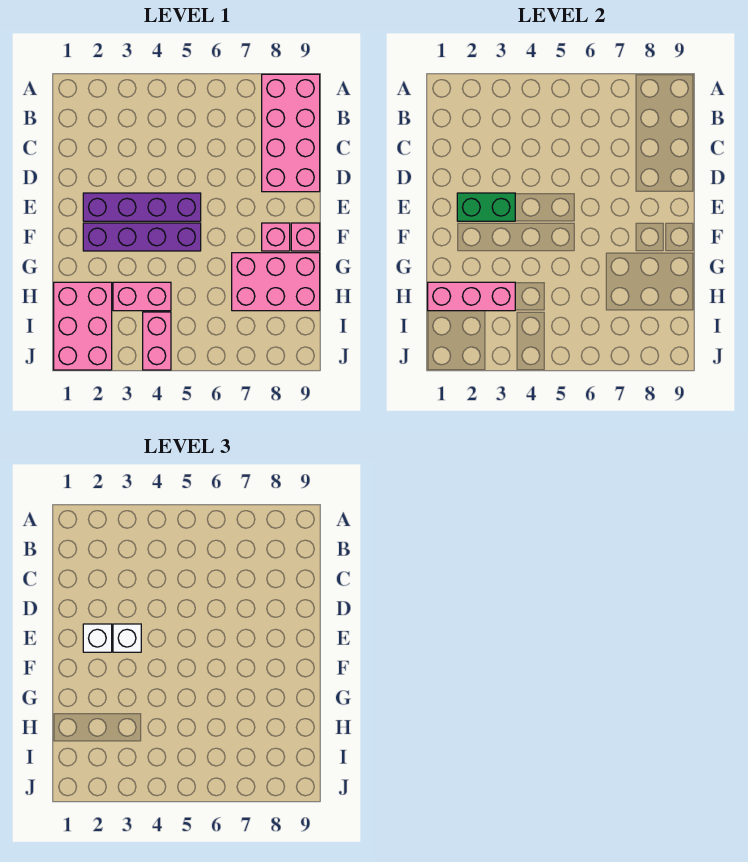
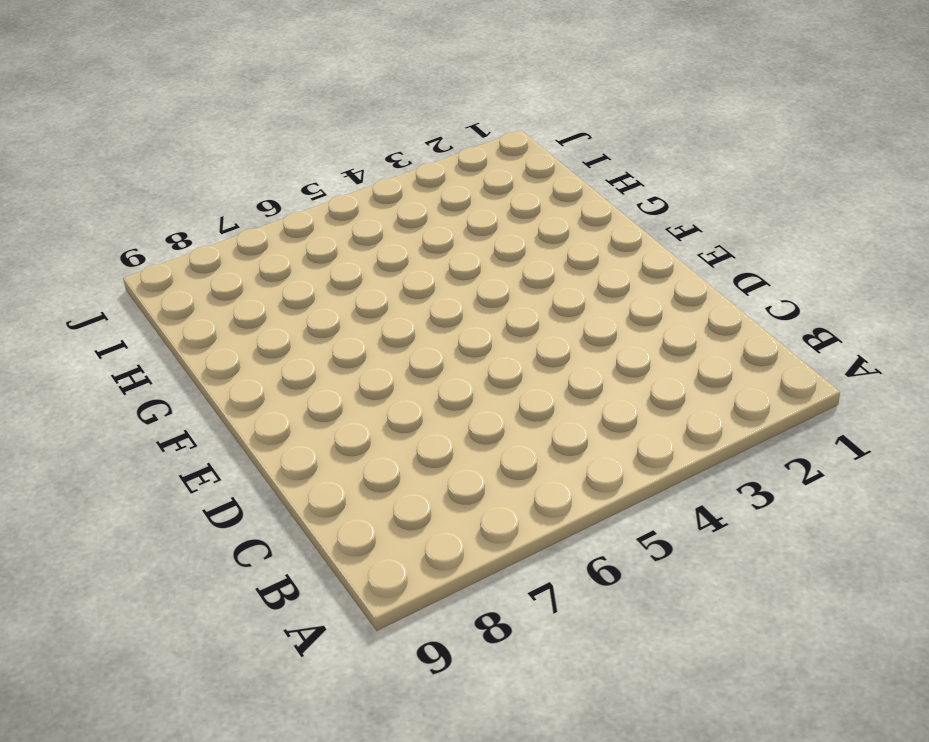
none -> pink 2x4 brick [262,74,320,192]
none -> purple 1x4 brick [83,193,201,221]
none -> purple 1x4 brick [83,223,201,251]

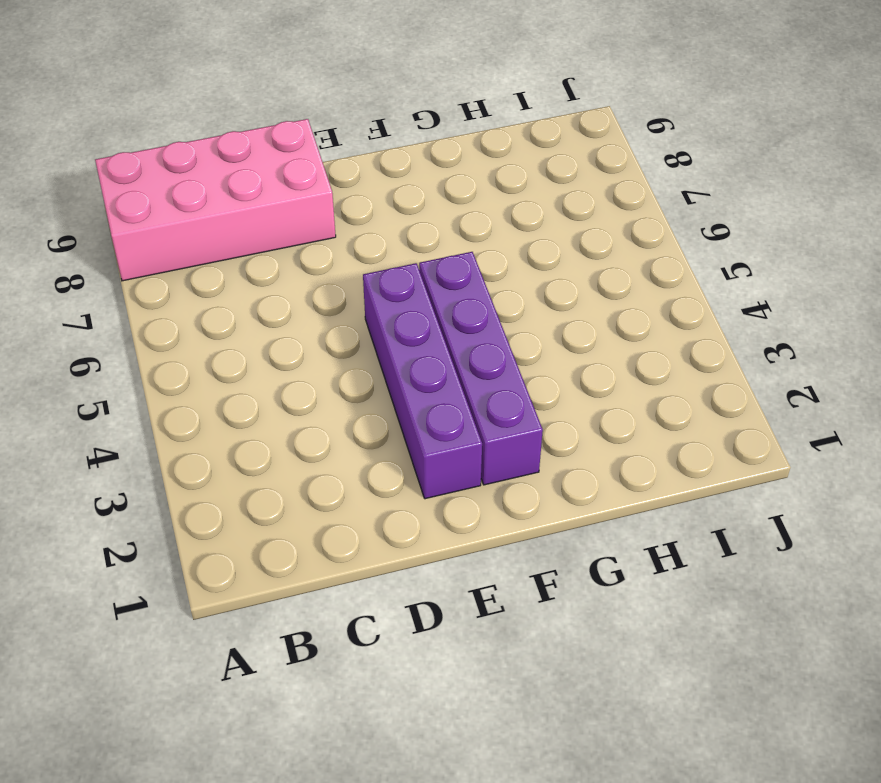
none -> pink 1x1 brick [262,223,290,251]
none -> pink 1x1 brick [291,223,320,251]
none -> pink 2x3 brick [232,253,320,311]

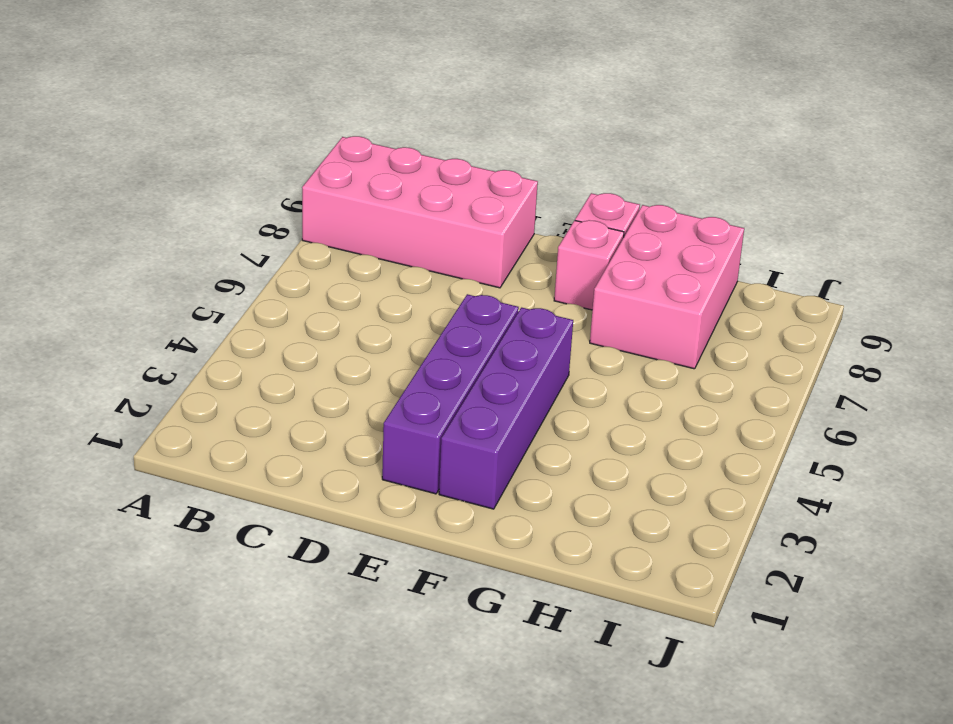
none -> pink 2x3 brick [54,282,112,370]
none -> pink 1x2 brick [113,282,171,311]
none -> pink 1x2 brick [143,312,171,370]

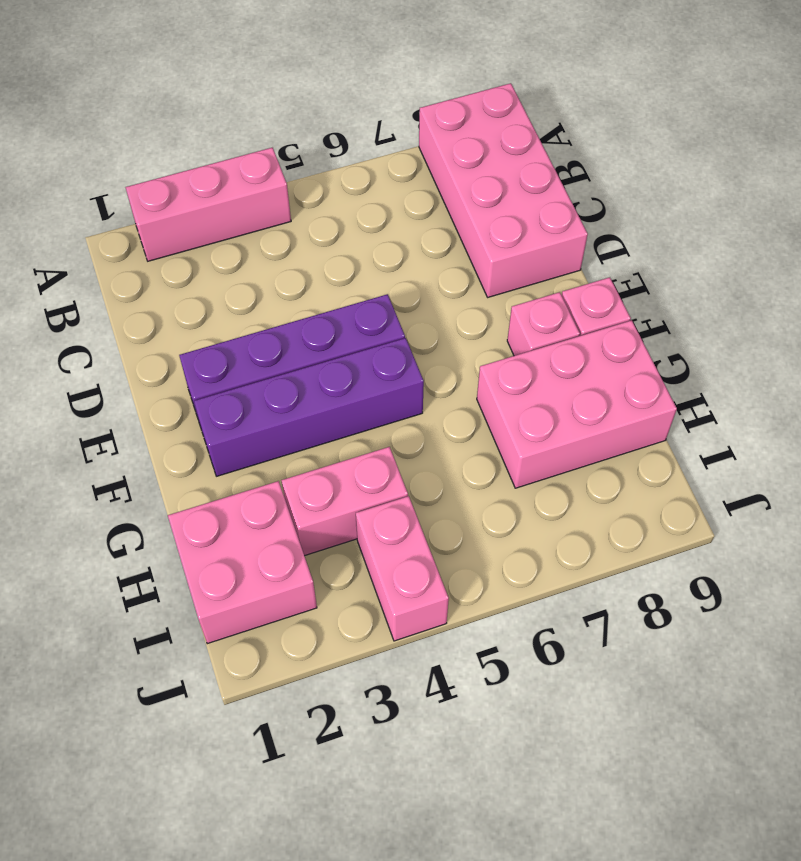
pink 1x3 brick [125,148,291,261] -> pink 1x3 brick moved to [428,282,515,311]
pink 2x2 brick [168,481,317,644] -> pink 2x3 brick [54,282,112,370]
none -> green 1x2 brick [457,193,515,221]
none -> white 1x1 brick [83,624,112,652]
none -> white 1x1 brick [113,624,141,652]

